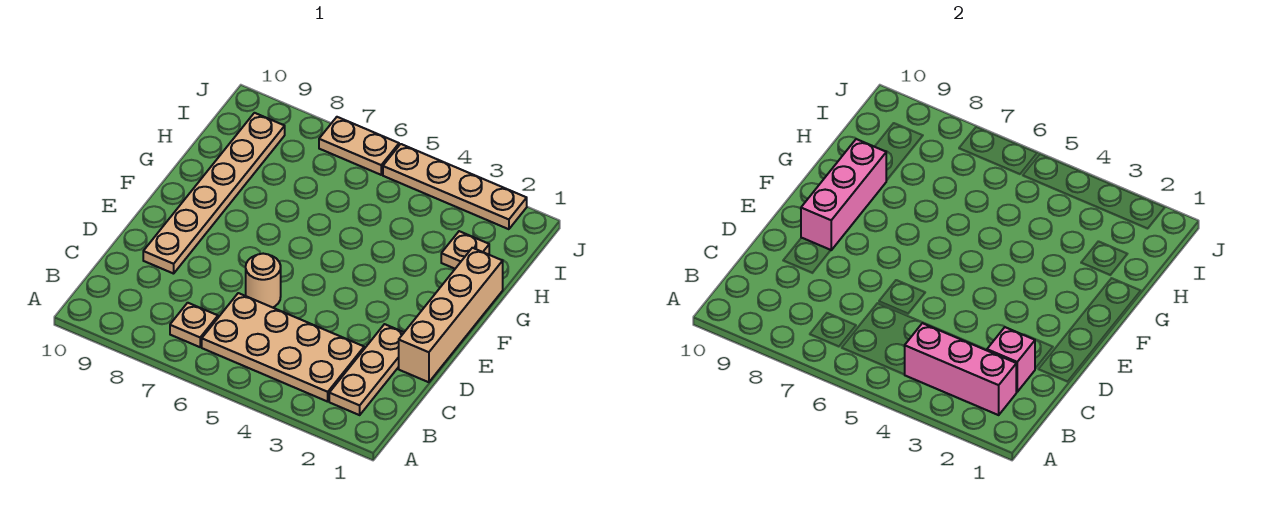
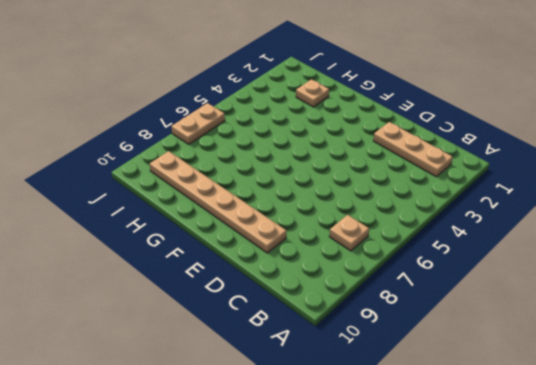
none -> tan 2x4 plate [202,293,364,402]
none -> tan 1x4 brick [399,248,503,382]
none -> tan 1x1 round brick [246,254,281,308]

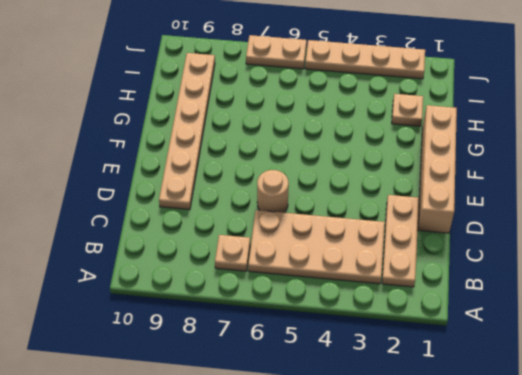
none -> pink 1x3 brick [904,323,1016,415]
none -> pink 1x1 brick [987,327,1035,392]
none -> pink 1x3 brick [801,139,886,250]

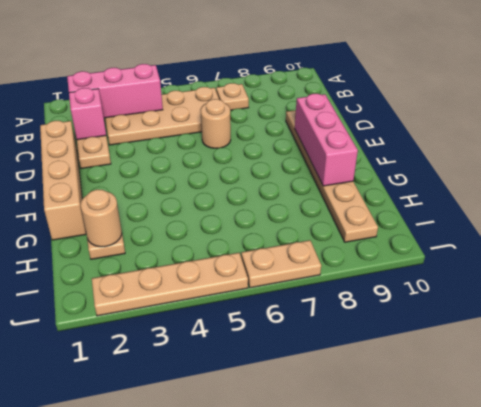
tan 1x1 round brick [80,189,122,247] -> none

